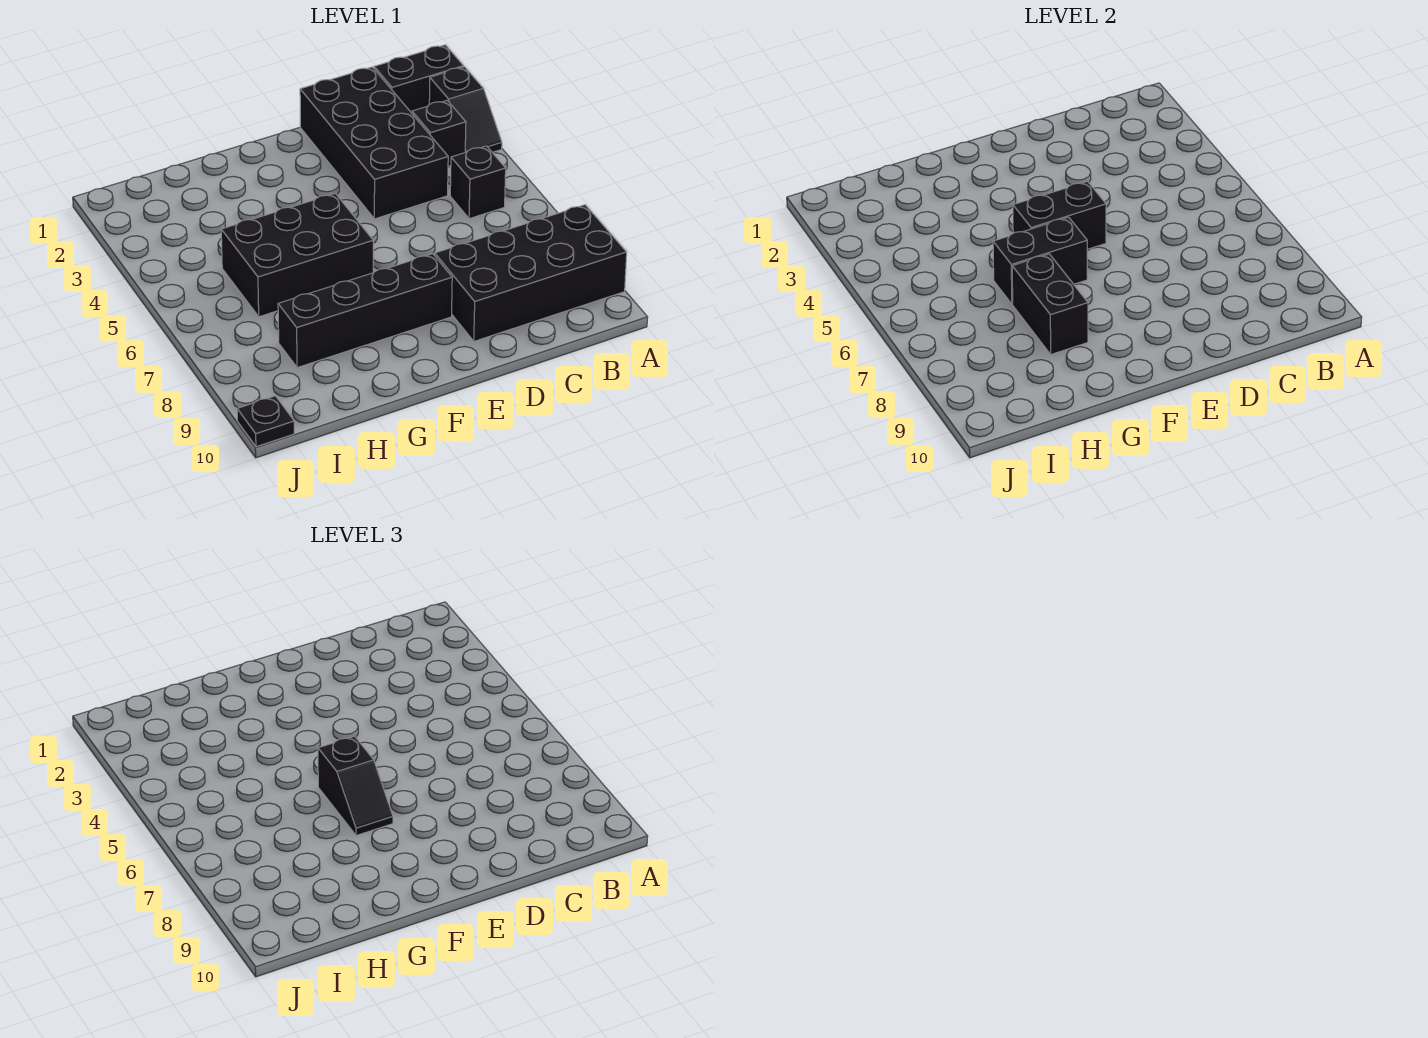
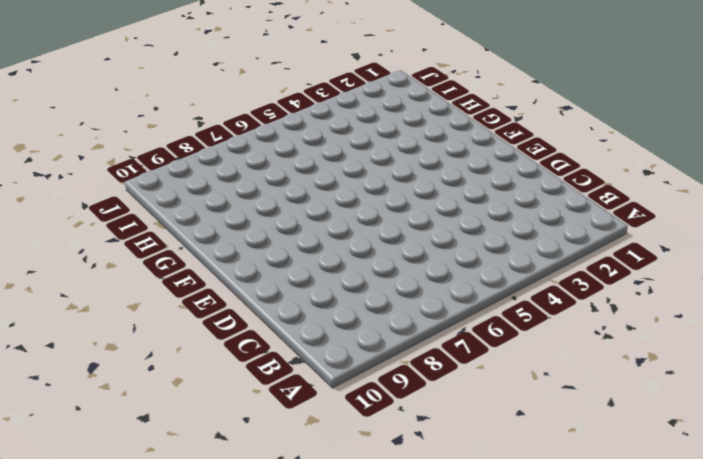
none -> black 1x2 brick [374,45,464,113]
none -> black 1x2 slope [429,67,502,152]
none -> black 2x4 brick [435,205,627,341]

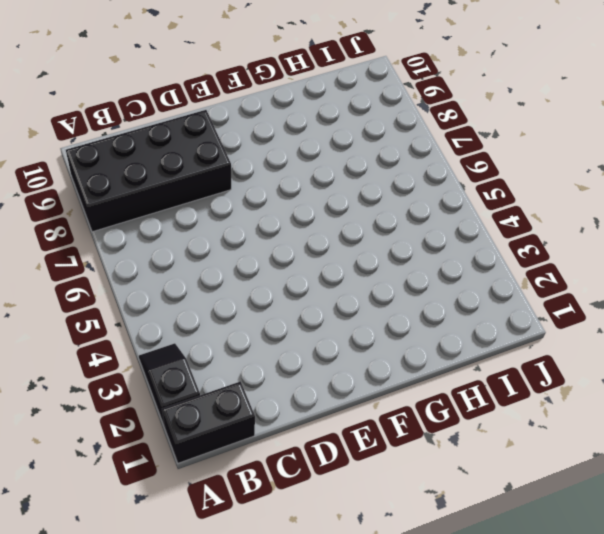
none -> black 1x1 brick [412,100,466,166]
none -> black 1x1 brick [450,146,506,219]
none -> black 2x4 brick [300,67,448,219]

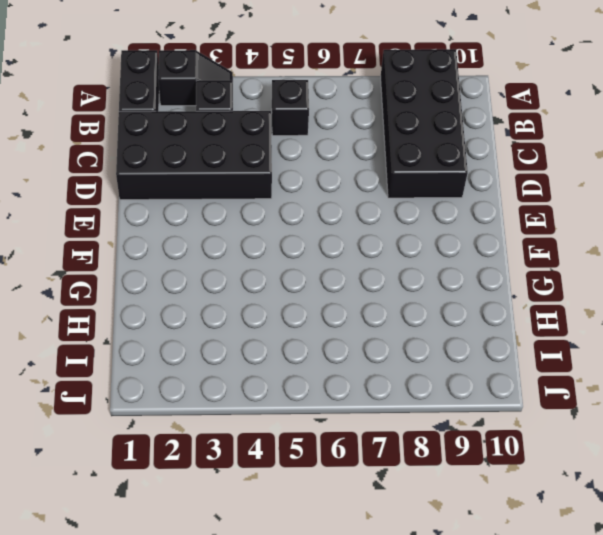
none -> black 1x4 brick [278,254,452,368]
none -> black 2x3 brick [221,193,373,317]
none -> black 1x1 plate [237,396,294,447]

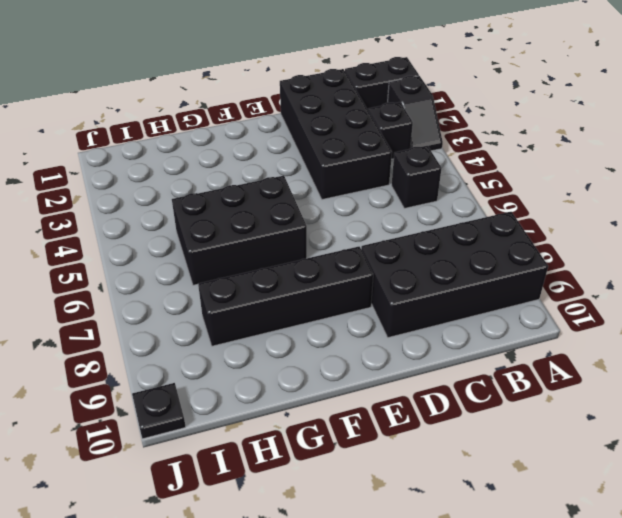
none -> black 1x2 brick [1013,181,1106,249]
none -> black 1x2 brick [993,217,1087,304]
none -> black 1x2 brick [1012,254,1088,354]

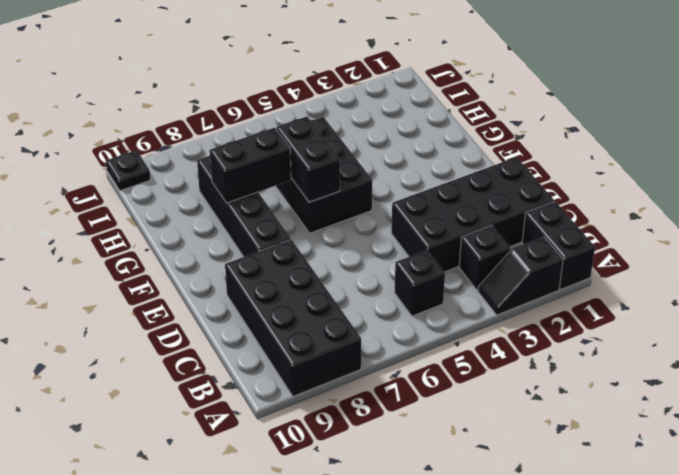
none -> black 1x2 brick [1013,181,1106,249]
none -> black 1x2 slope [318,736,393,836]

